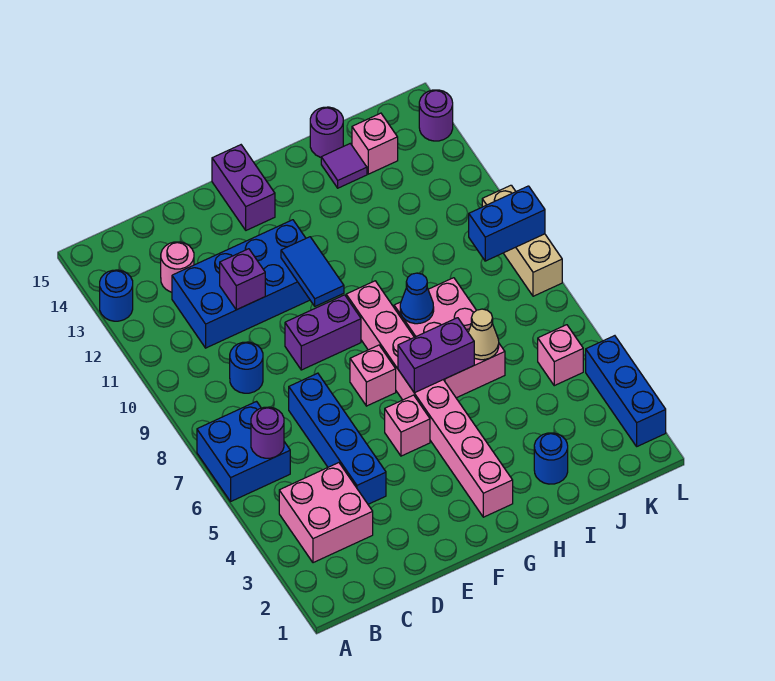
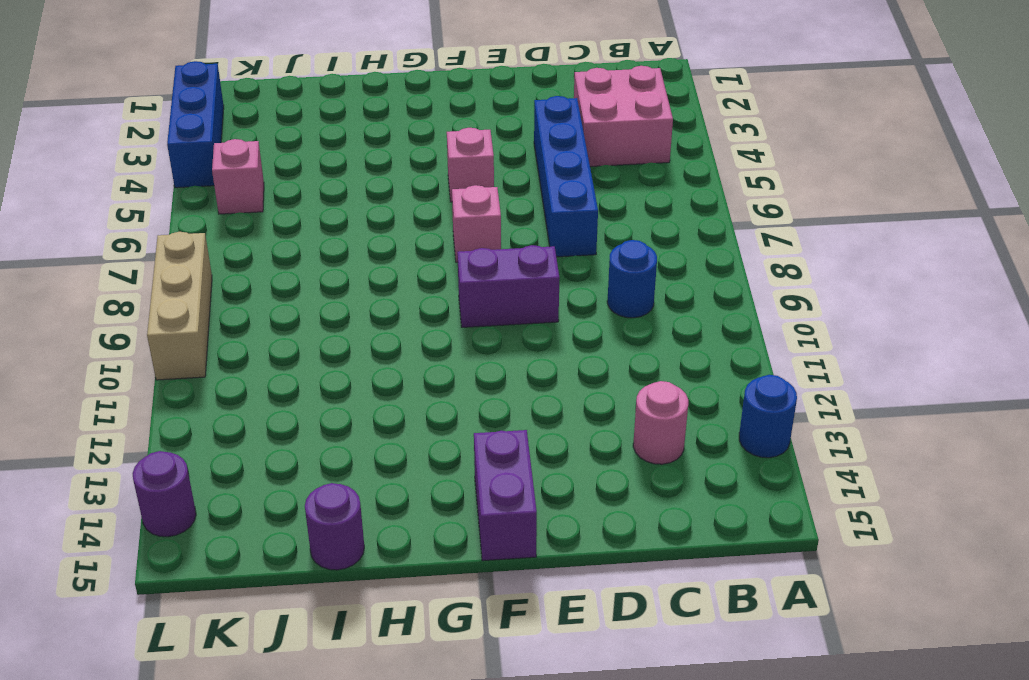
none -> blue 2x2 brick [197,402,290,501]
none -> blue 2x4 brick [172,220,310,348]
none -> pink 1x8 brick [346,281,513,517]

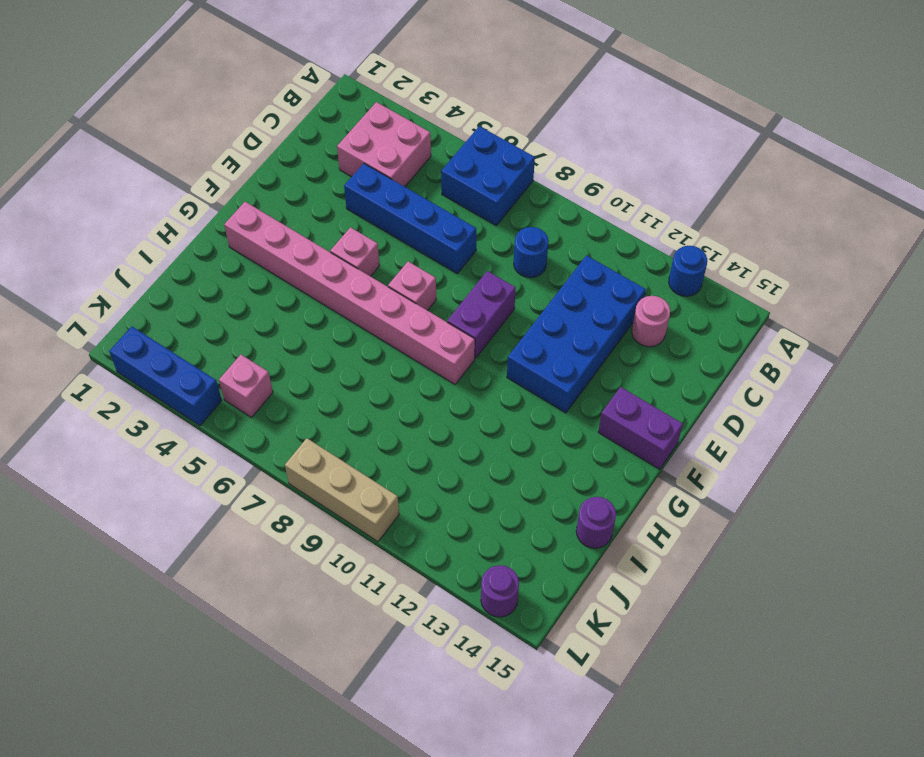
none -> pink 2x3 brick [394,278,505,398]
none -> blue 1x1 round brick [534,433,568,484]
none -> purple 1x1 tile [321,144,367,188]

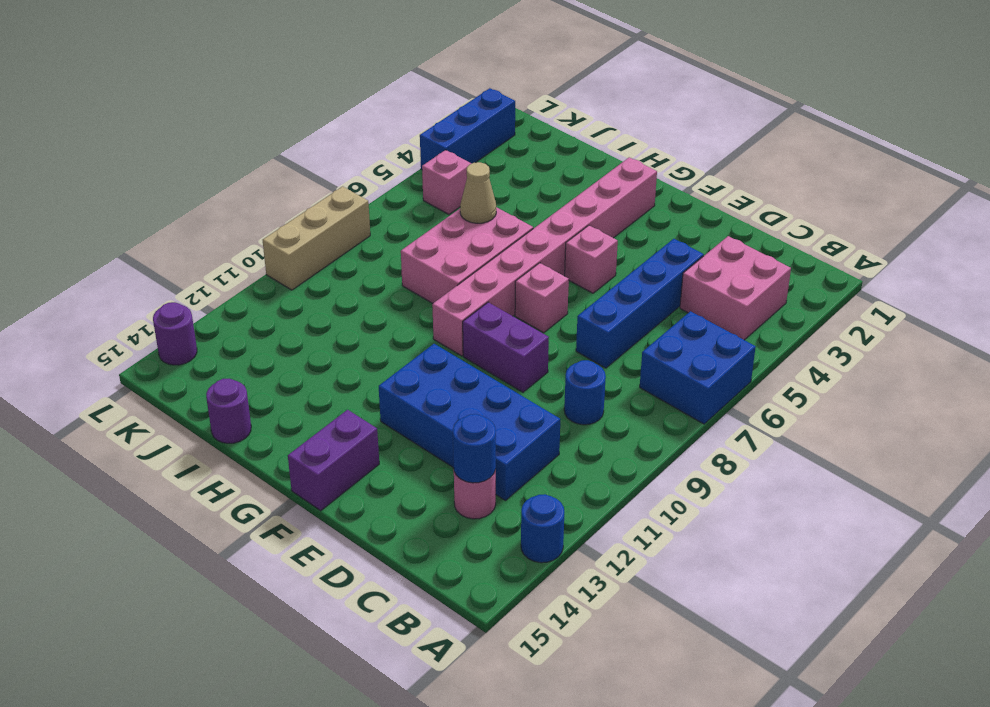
blue 1x1 round brick [453,414,496,483] -> blue 1x1 round brick moved to [534,433,568,484]
none -> purple 1x1 tile [321,144,367,188]
none -> pink 1x1 brick [352,113,398,174]
none -> purple 1x1 round brick [251,407,284,458]

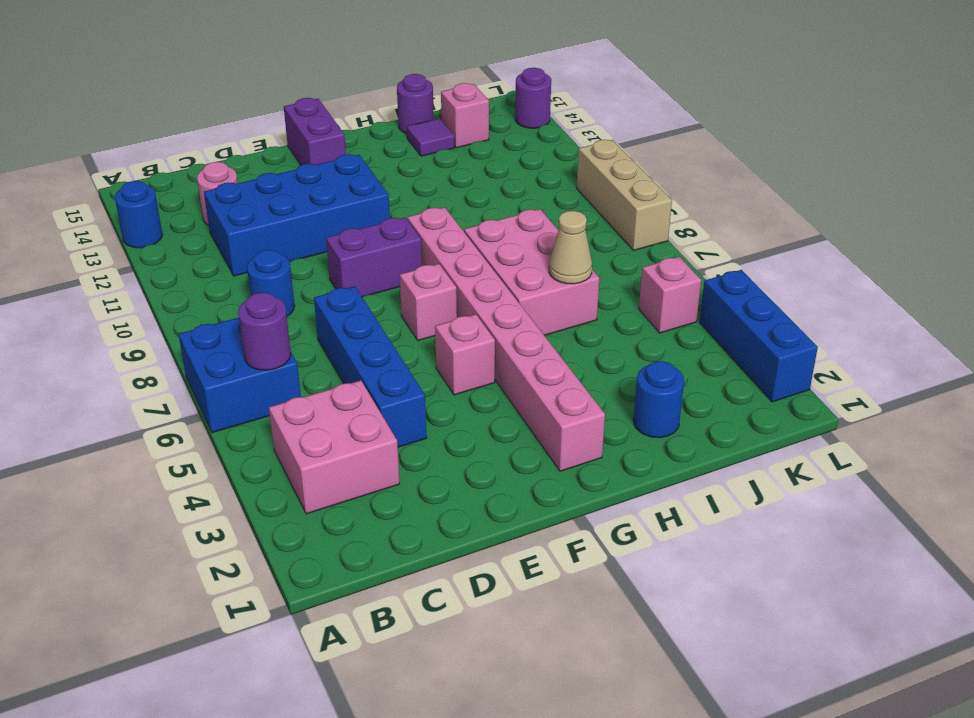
none -> purple 1x1 brick [220,249,265,310]
none -> blue 1x2 tile [281,237,344,306]
none -> purple 1x2 brick [398,318,474,393]

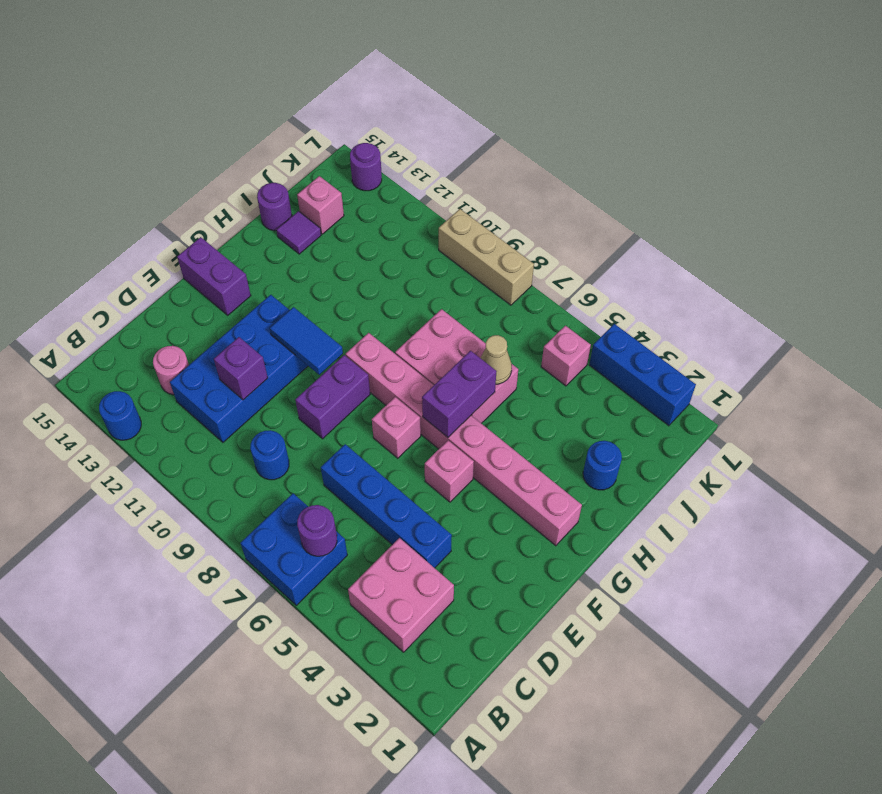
none -> blue 1x1 cone [400,273,434,324]
none -> blue 1x2 brick [469,186,545,261]

